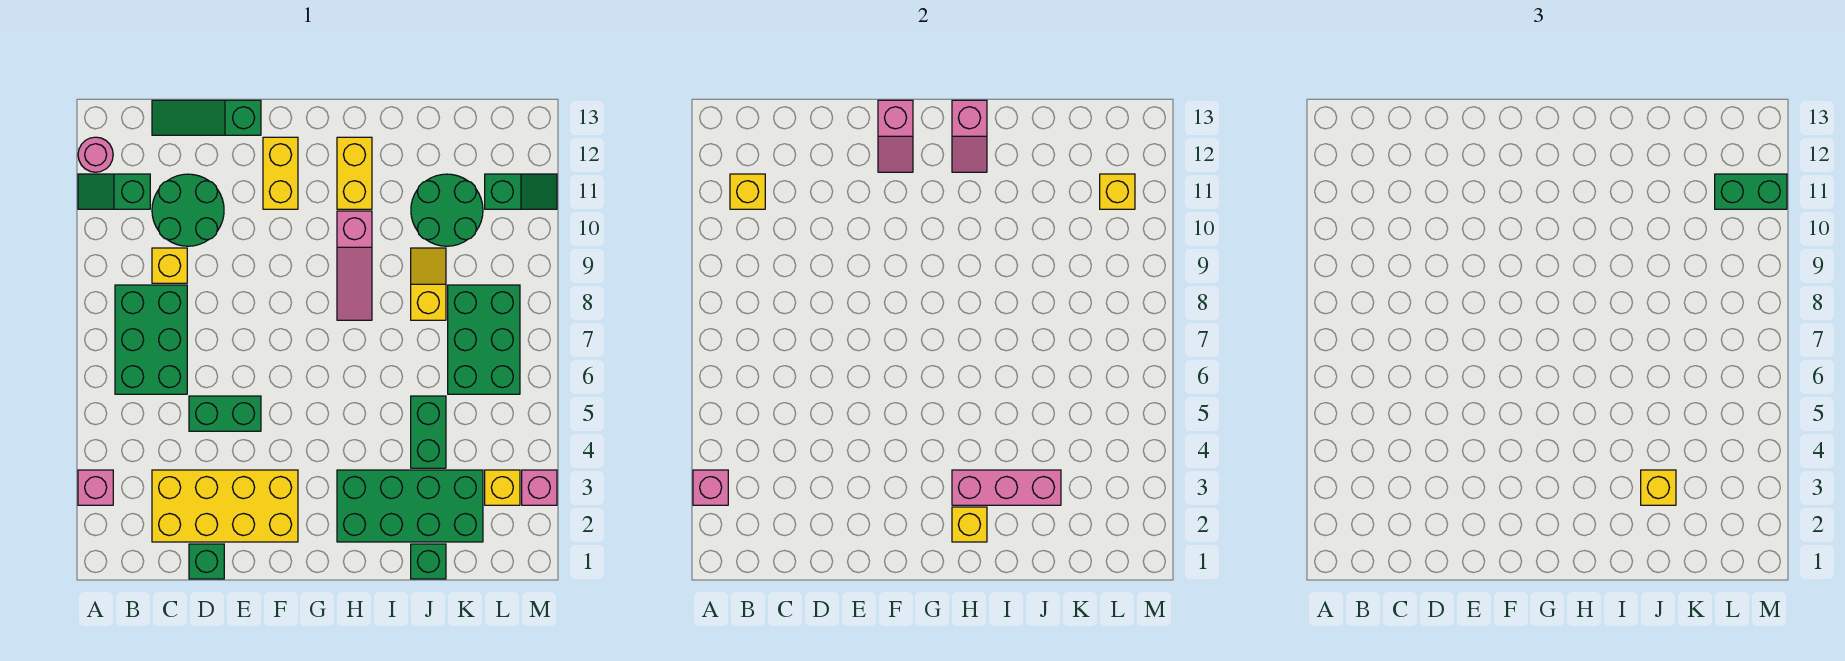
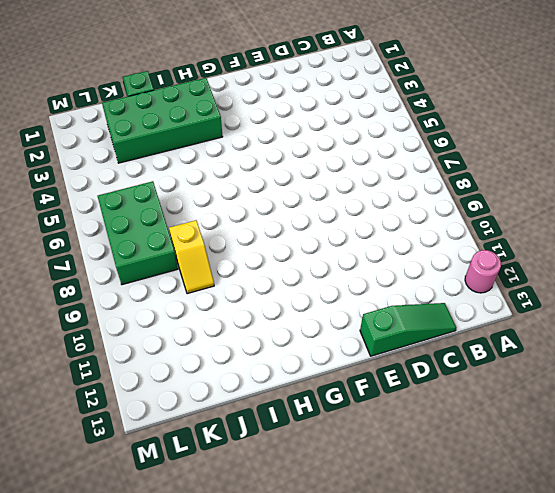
none -> pink 1x1 brick [78,470,113,505]
none -> green 1x2 slope [78,174,150,209]
none -> green 2x3 brick [115,285,187,394]
none -> yellow 2x4 brick [152,470,298,542]

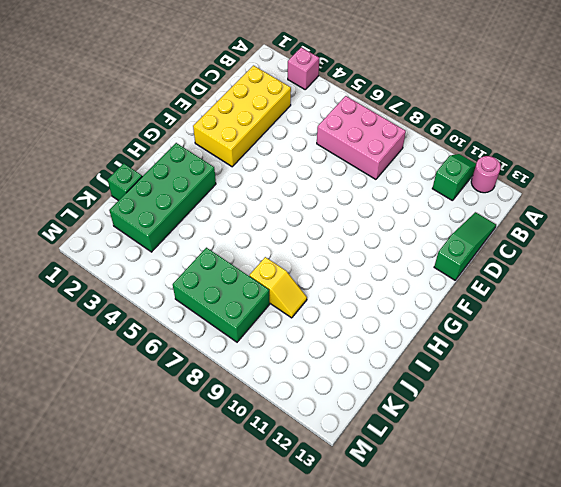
pink 2x3 brick [317,96,406,179] -> green 2x3 brick [115,285,187,394]
none -> yellow 1x1 brick [152,248,187,283]
none -> green 2x2 round brick [152,174,224,246]
none -> green 1x1 brick [189,544,224,579]
none -> green 1x2 brick [189,396,261,431]

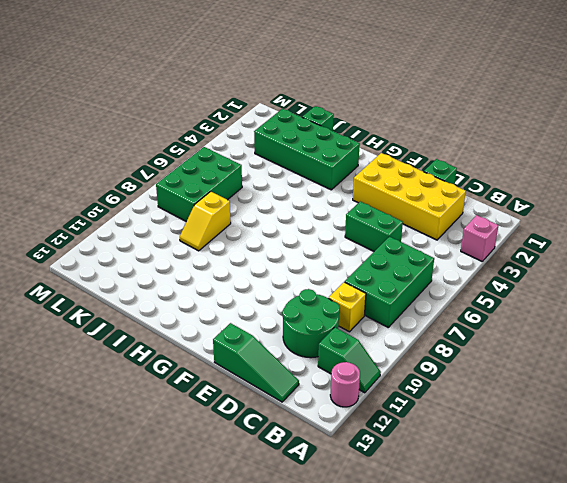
none -> yellow 1x2 brick [263,137,298,209]
none -> pink 1x3 slope [337,211,372,320]
none -> yellow 1x2 brick [337,137,372,209]
none -> green 1x2 brick [411,396,446,468]

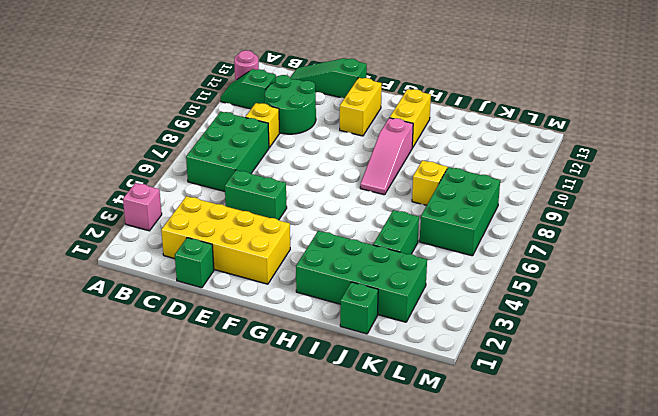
none -> green 2x2 round brick [411,174,483,246]
none -> yellow 1x1 brick [485,470,520,505]
none -> green 1x2 slope [485,174,557,209]
none -> pink 1x1 brick [522,470,557,505]

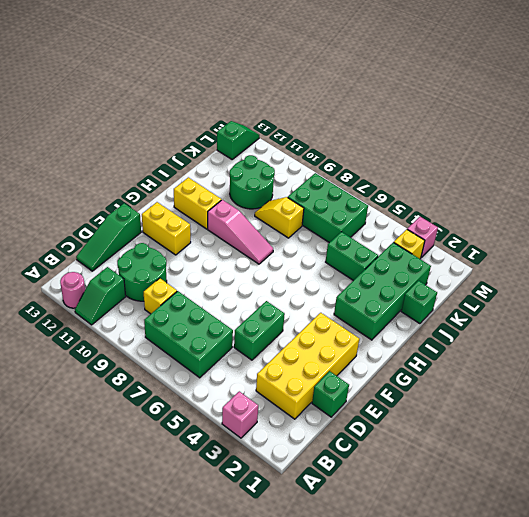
green 1x2 slope [217,121,259,159] -> green 1x2 slope moved to [485,174,557,209]
none -> pink 1x1 brick [693,470,728,505]
none -> yellow 1x1 brick [730,174,765,209]
none -> pink 1x2 slope [878,100,913,172]
none -> yellow 1x1 brick [952,507,987,542]

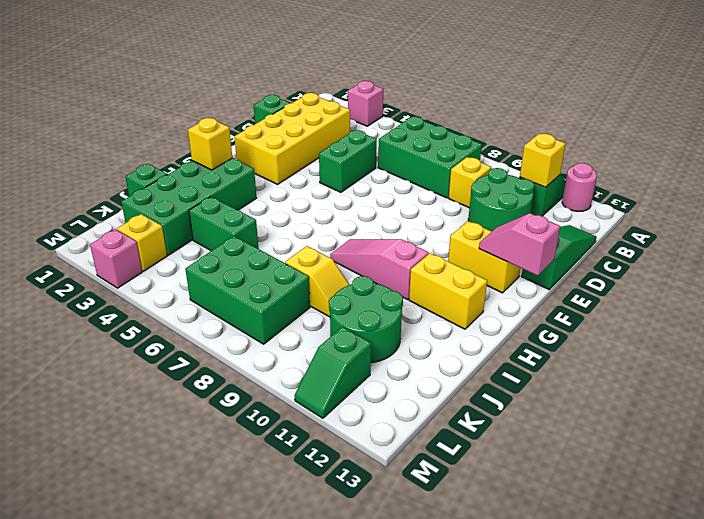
none -> pink 1x1 brick [693,470,728,505]
none -> pink 1x3 brick [952,470,1061,505]
none -> pink 1x2 slope [952,100,987,172]
none -> yellow 1x1 brick [1100,174,1135,209]

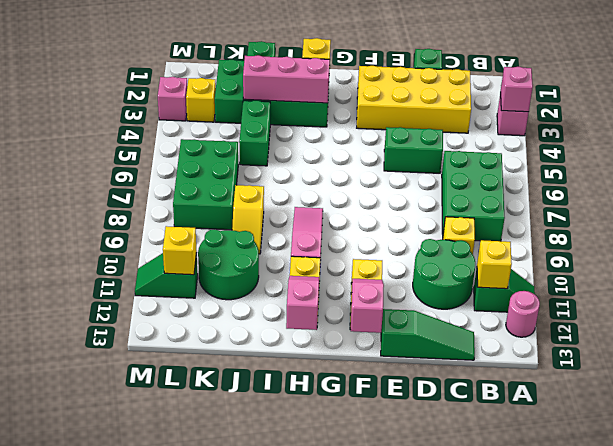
none -> yellow 1x1 brick [1641,470,1676,505]
none -> green 1x2 brick [1715,174,1787,209]

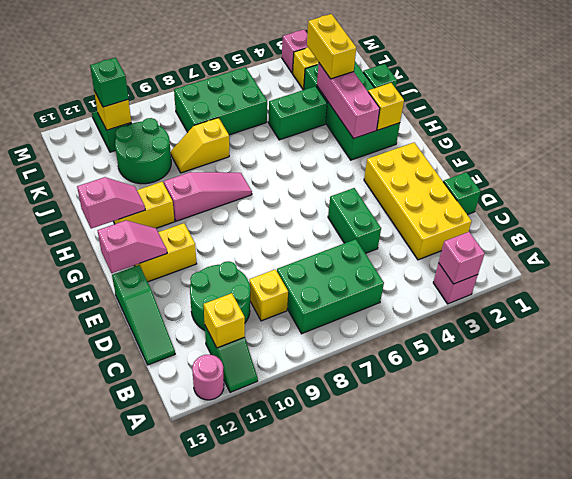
yellow 1x2 brick [307,14,356,79] -> yellow 1x1 brick [1641,470,1676,505]
green 1x1 brick [90,58,128,107] -> green 1x2 brick [1715,174,1787,209]

